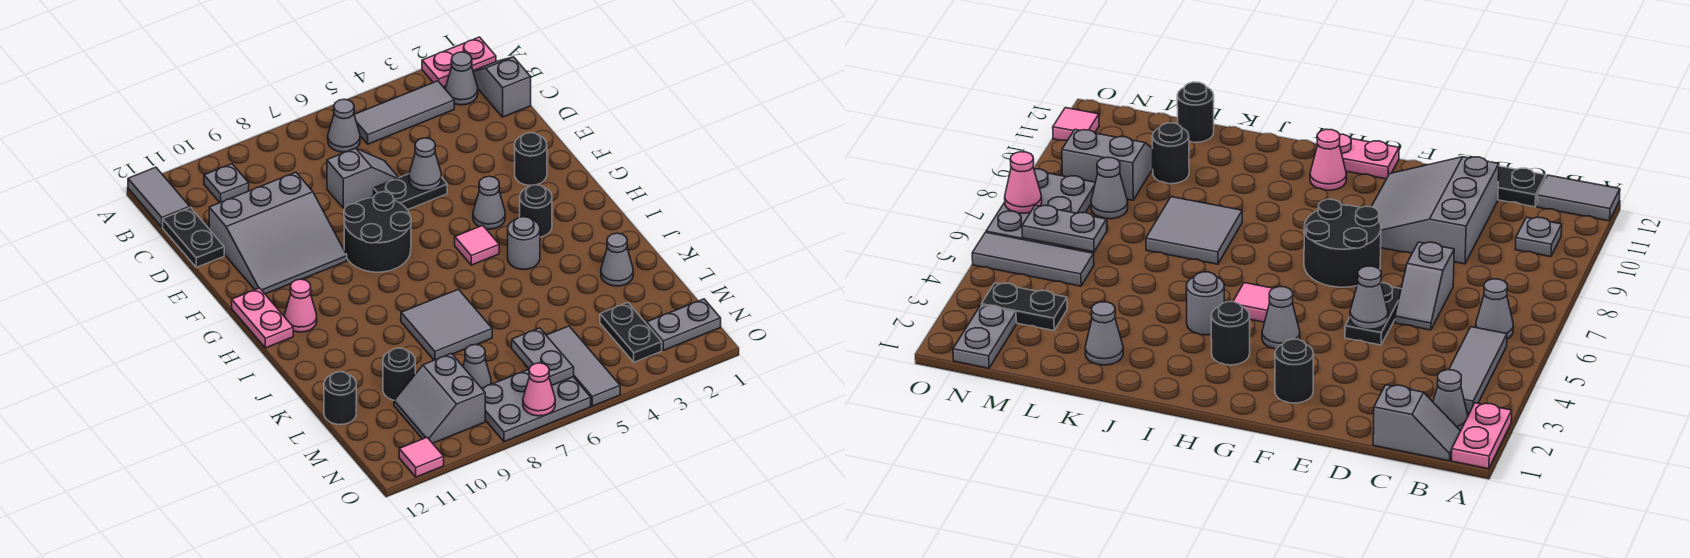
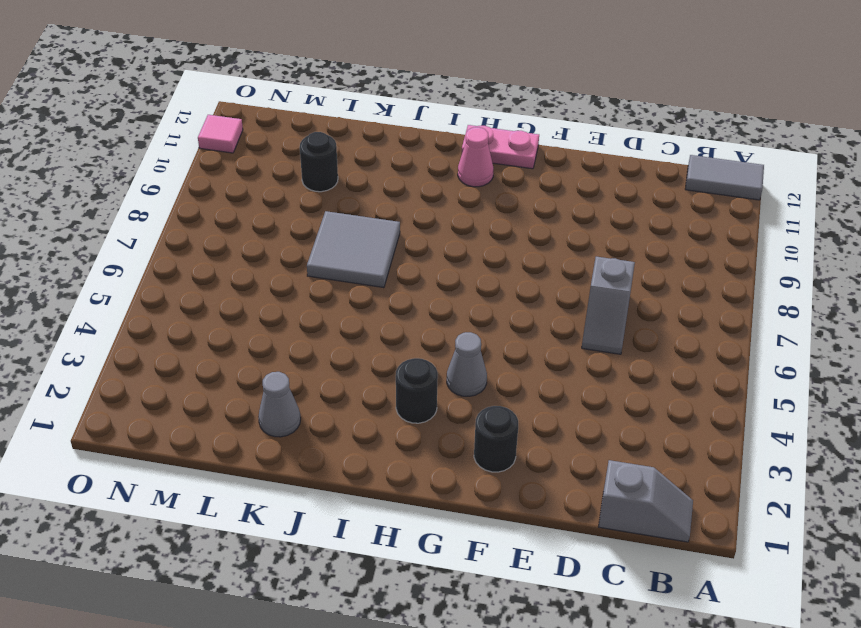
none -> pink 1x2 plate [422,37,496,87]
none -> grey 1x1 cone [445,52,478,105]
none -> grey 1x3 tile [354,81,454,144]
none -> grey 1x1 cone [328,99,360,152]

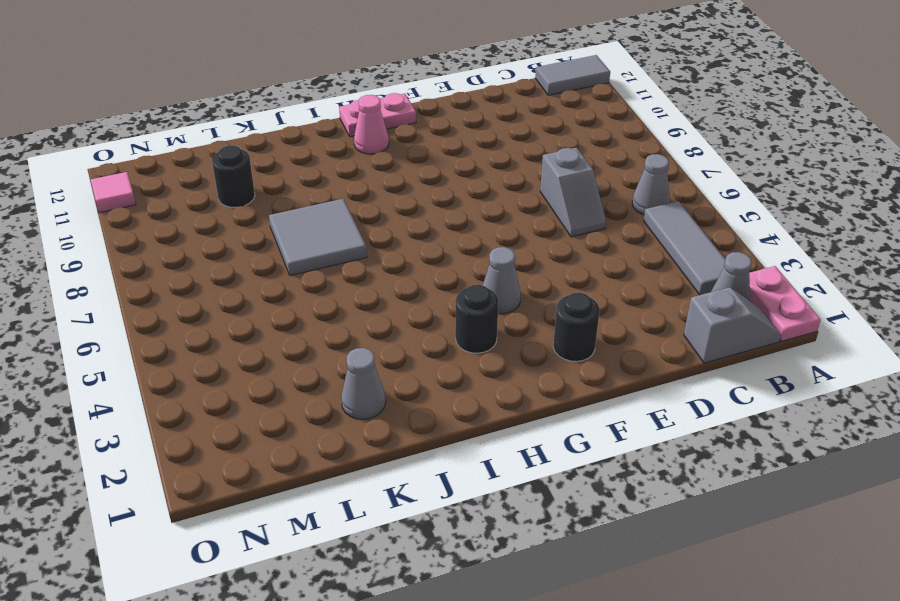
none -> grey 1x1 plate [204,164,249,203]
none -> black 1x2 plate [163,208,224,267]
none -> grey 3x3 slope [209,172,347,294]
none -> black 1x2 plate [374,174,447,210]

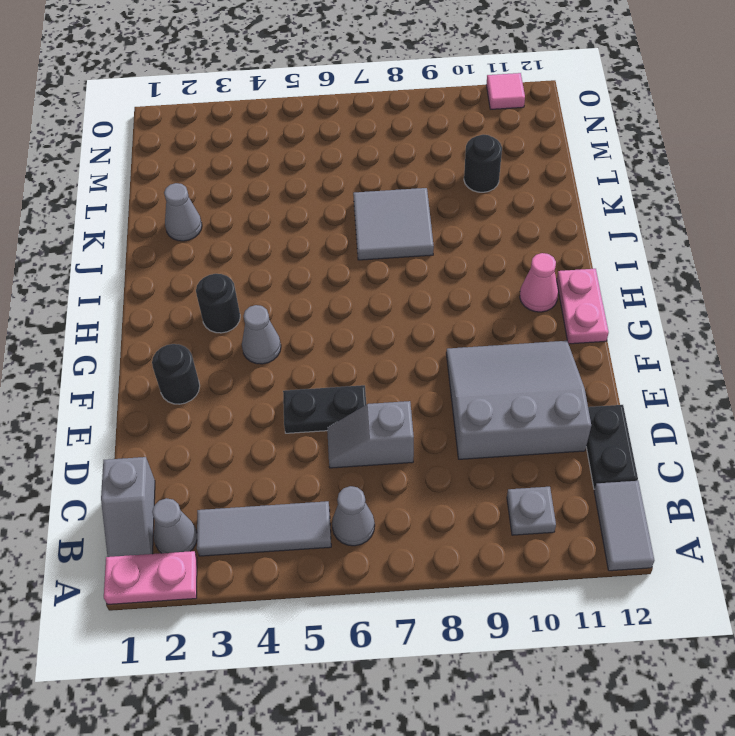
none -> black 2x2 round brick [344,192,411,272]
none -> pink 1x1 tile [455,225,499,265]
none -> grey 1x1 round brick [508,217,540,270]
none -> black 1x1 round brick [324,372,356,425]

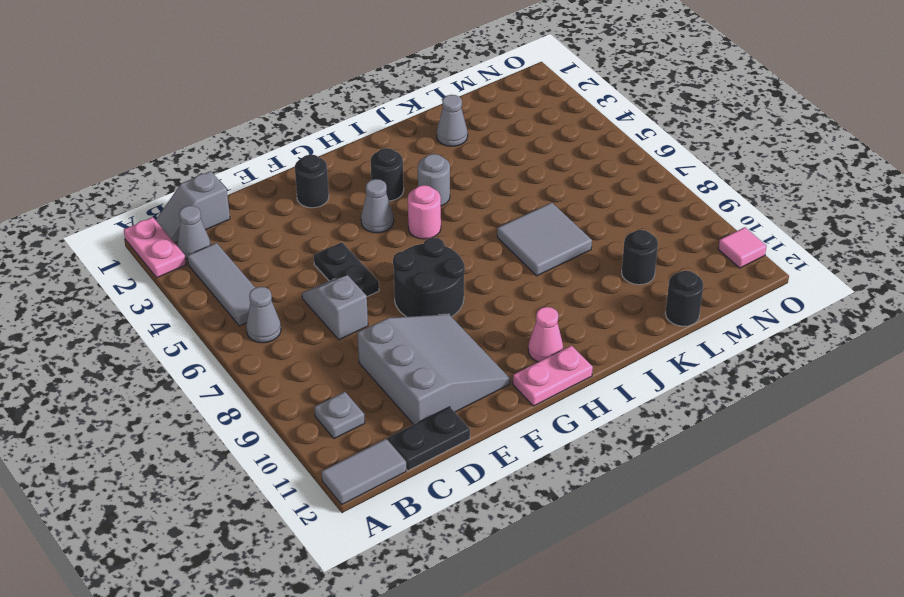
pink 1x1 round brick [408,185,441,239] -> pink 1x1 tile [455,225,499,265]
none -> black 1x2 plate [600,303,662,362]
none -> grey 1x3 tile [546,326,620,406]
none -> grey 1x1 cone [463,345,491,388]
none -> grey 2x2 slope [394,354,485,443]

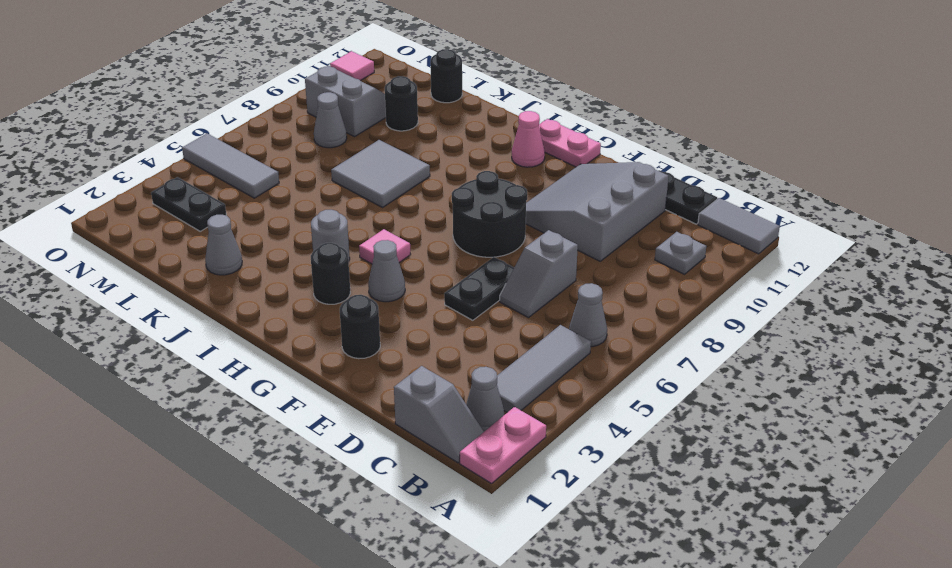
none -> grey 1x2 plate [647,299,721,350]
none -> grey 2x3 plate [482,369,591,442]
none -> grey 1x1 cone [409,138,441,191]
none -> grey 1x2 plate [512,328,574,385]

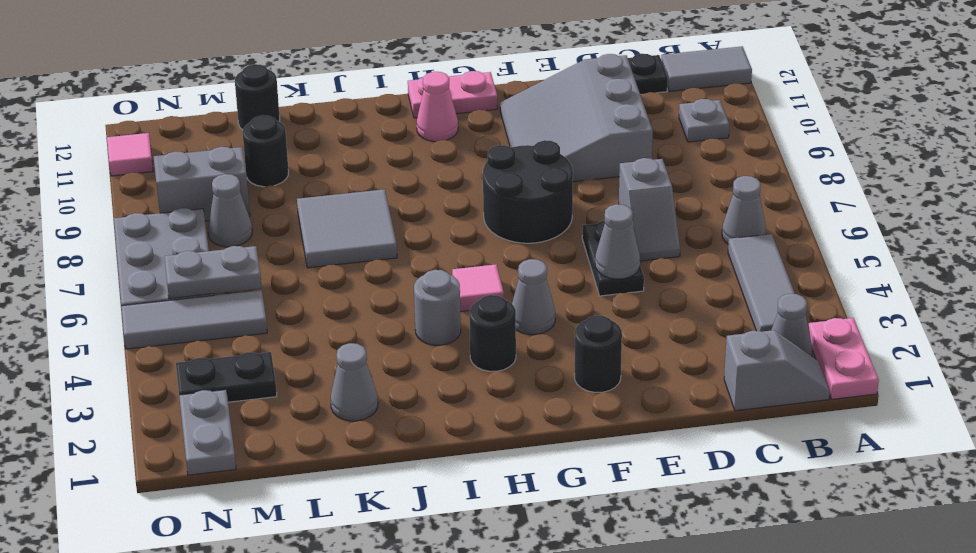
none -> pink 1x1 cone [523,363,555,416]

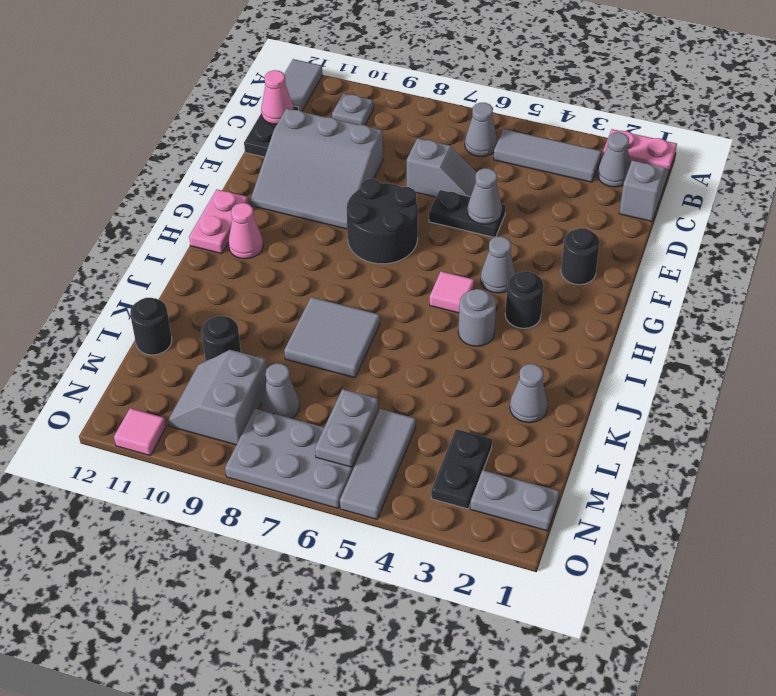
pink 1x1 cone [261,70,293,124] -> pink 1x1 cone moved to [523,363,555,416]

